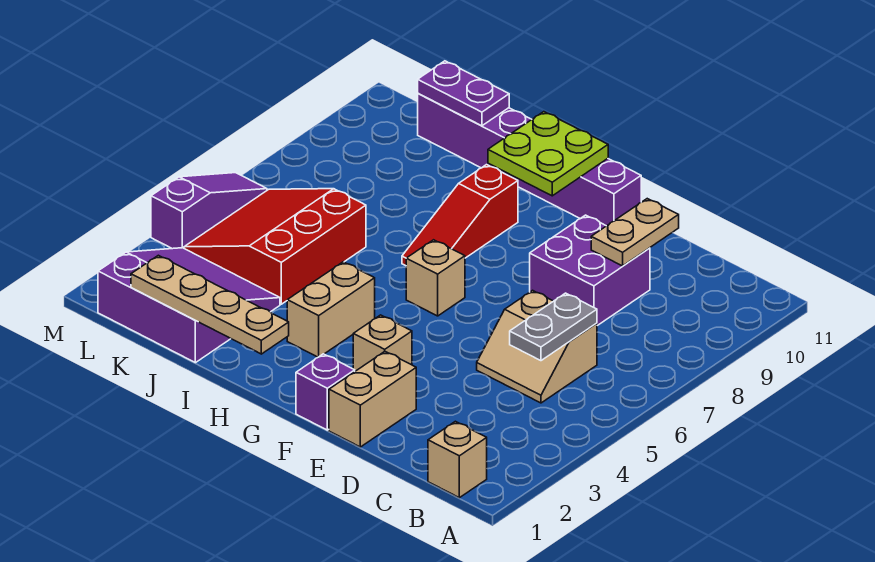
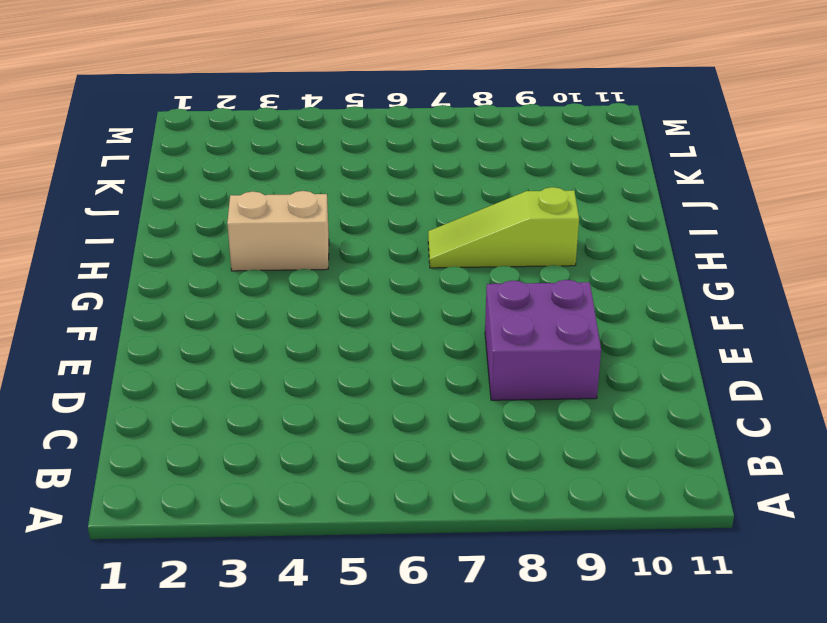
lime 1x3 slope [428,187,579,268] -> red 1x3 slope [402,165,518,266]
none -> tan 1x1 brick [428,421,487,498]
none -> tan 2x2 slope [477,290,597,403]
none -> tan 1x2 brick [329,352,416,447]

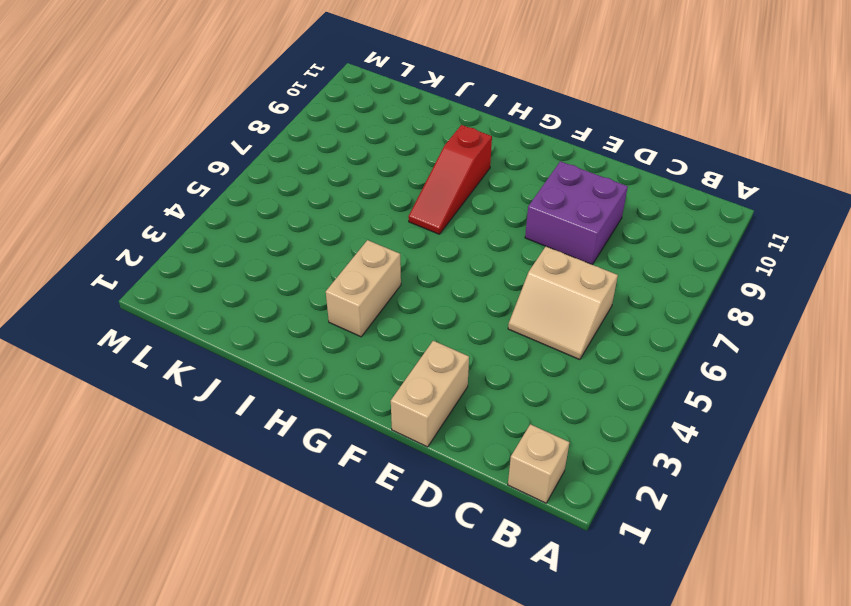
none -> purple 1x1 brick [296,354,355,430]
none -> tan 1x1 brick [353,315,412,371]
none -> purple 1x6 brick [418,93,641,226]

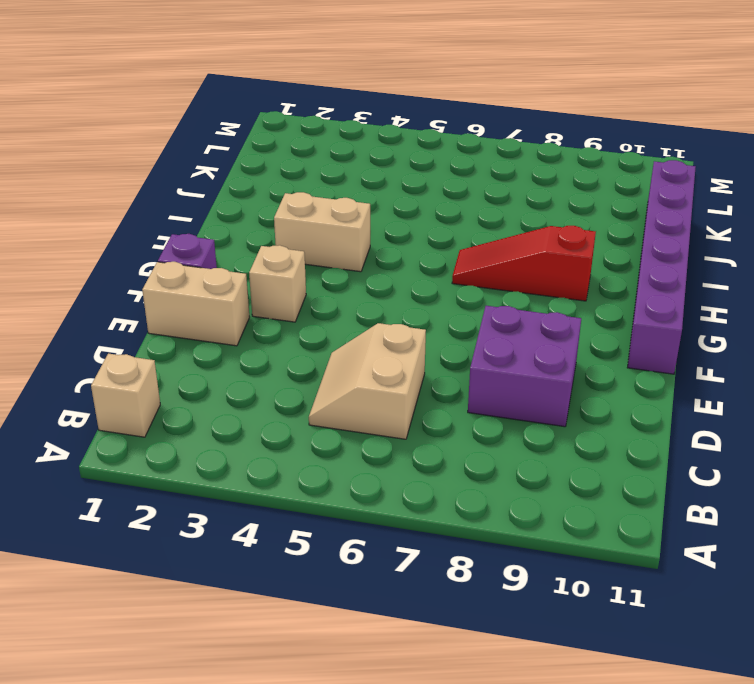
none -> tan 1x1 brick [406,240,465,316]
none -> purple 3x3 slope [98,248,280,363]
none -> red 3x3 slope [184,189,366,304]

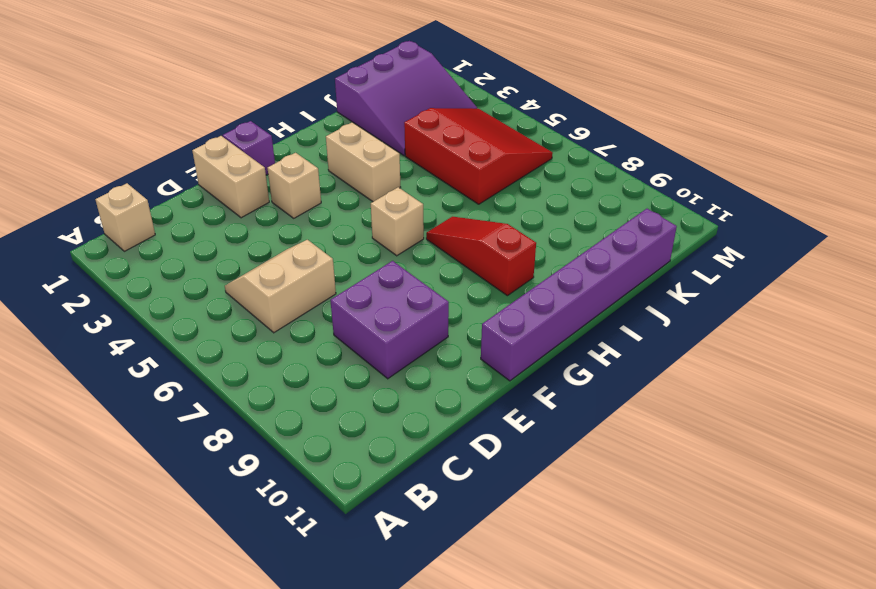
none -> purple 1x3 slope [151,173,267,249]
none -> grey 1x2 plate [510,293,597,361]
none -> tan 1x2 plate [591,199,679,266]

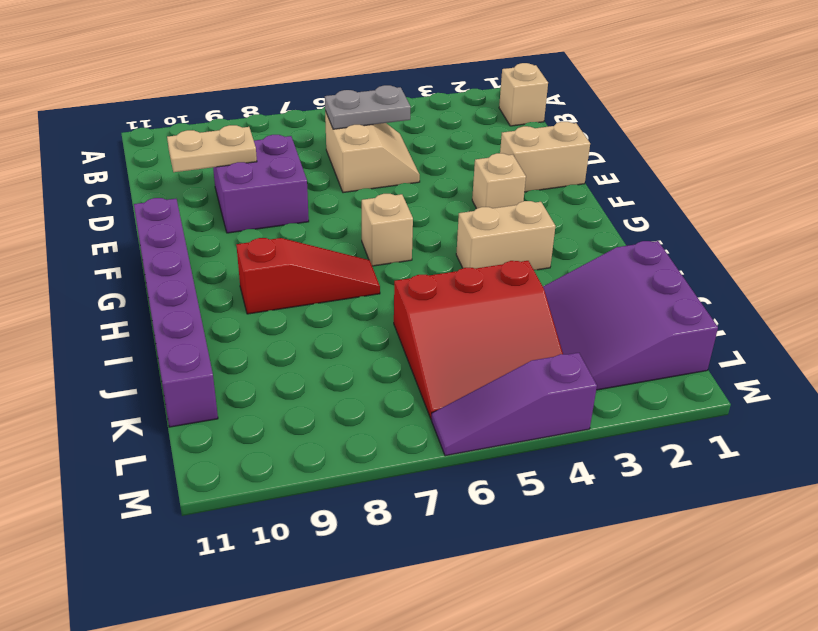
none -> purple 1x1 brick [296,354,355,430]
none -> lime 2x2 plate [488,112,608,196]
none -> tan 1x4 plate [131,255,289,354]

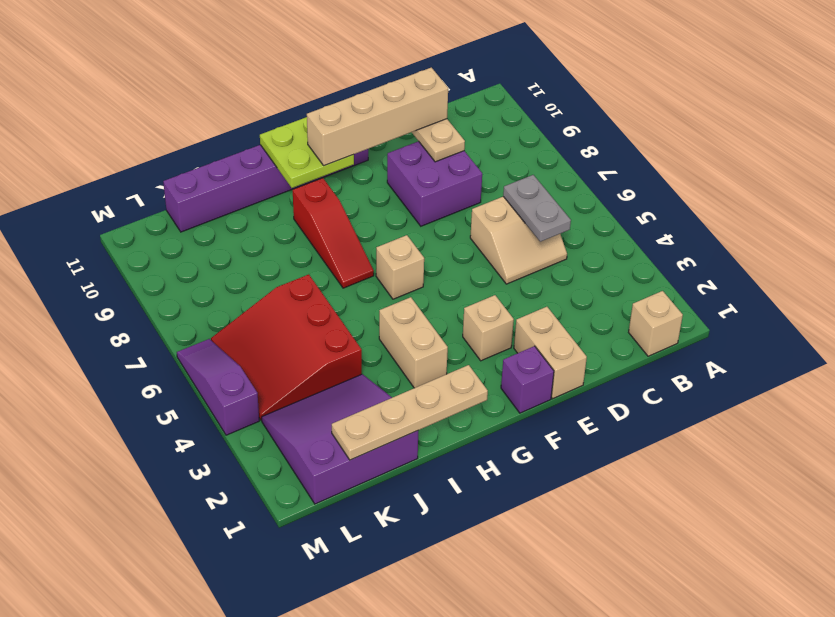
tan 1x4 brick [307,68,448,166] -> none
none -> purple 1x2 plate [418,61,509,126]

